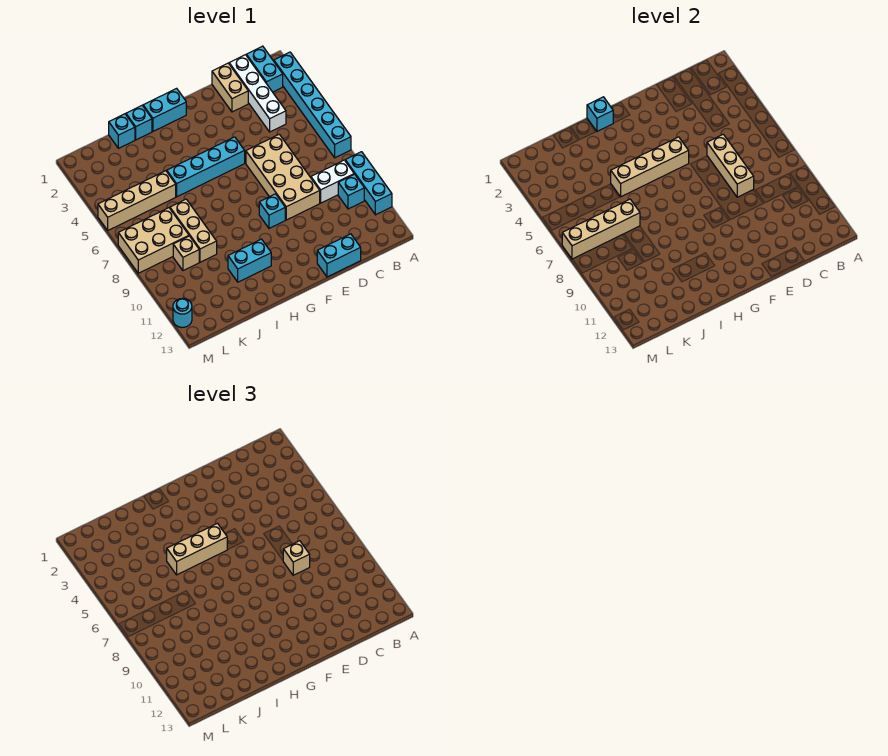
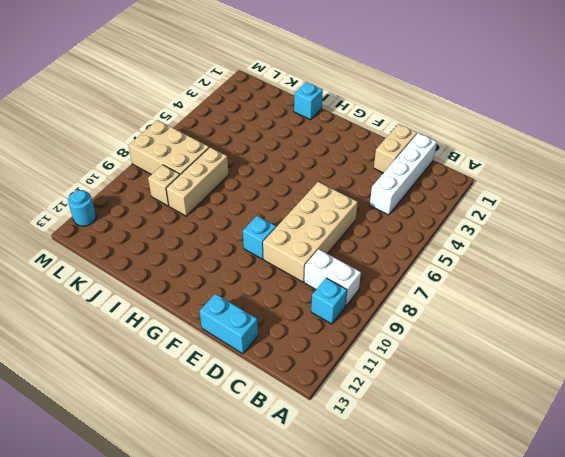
none -> cyan 1x6 brick [274,52,351,158]
none -> cyan 1x3 brick [345,152,392,215]
none -> cyan 1x2 brick [246,46,283,92]

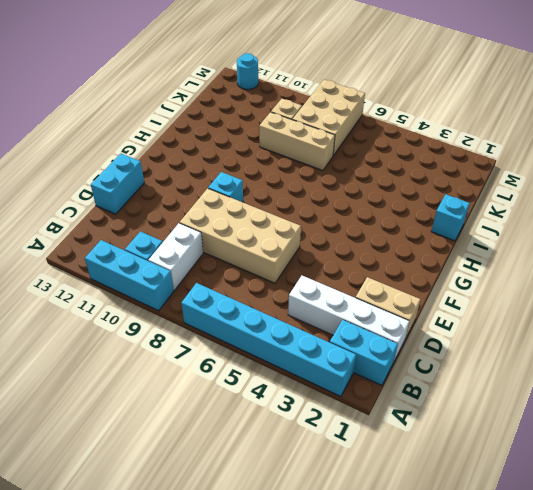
none -> cyan 1x4 brick [167,137,245,197]
none -> cyan 1x2 brick [143,88,186,131]
none -> cyan 1x2 brick [228,239,271,282]

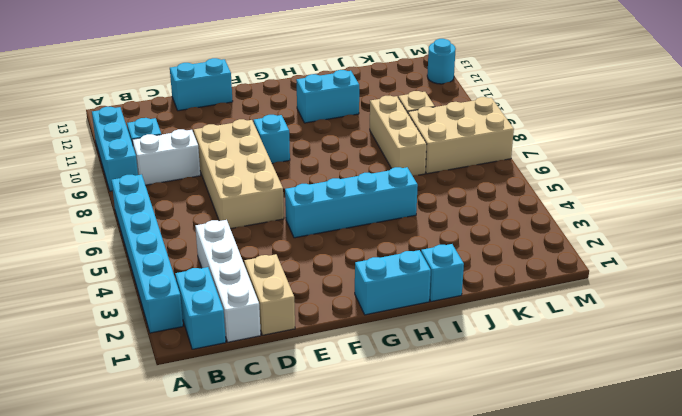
none -> cyan 1x1 brick [109,114,135,148]
none -> tan 1x4 brick [98,171,176,230]
none -> tan 1x3 brick [707,134,754,197]

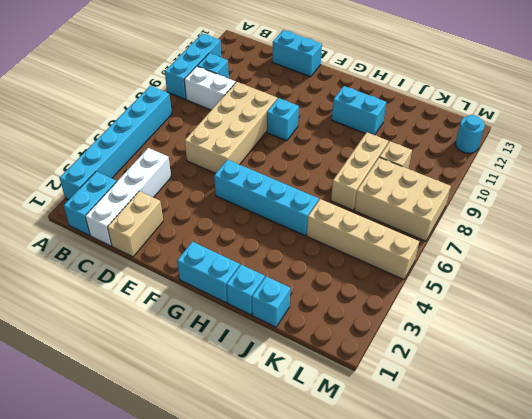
none -> tan 1x3 brick [707,134,754,197]
none -> tan 1x4 brick [611,137,689,197]
none -> cyan 1x1 brick [587,97,613,131]

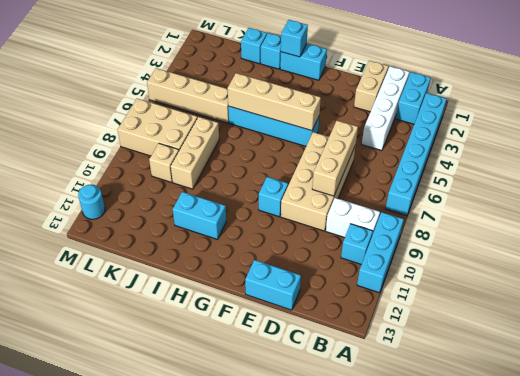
none -> tan 1x4 brick [562,199,640,259]
none -> tan 1x1 brick [283,541,310,575]
none -> tan 1x3 brick [167,523,227,575]

